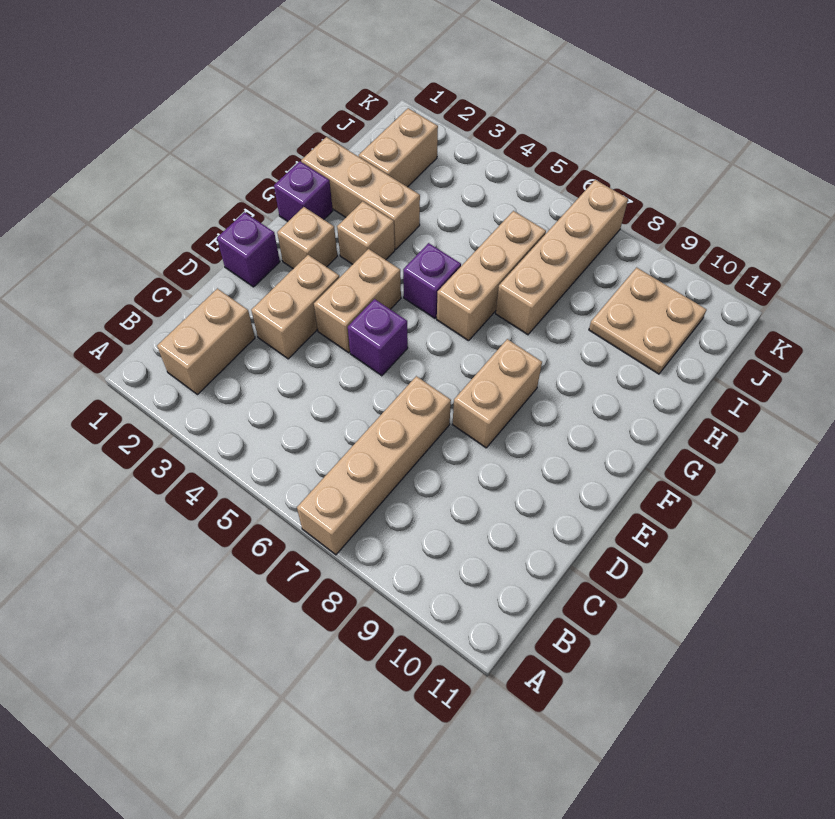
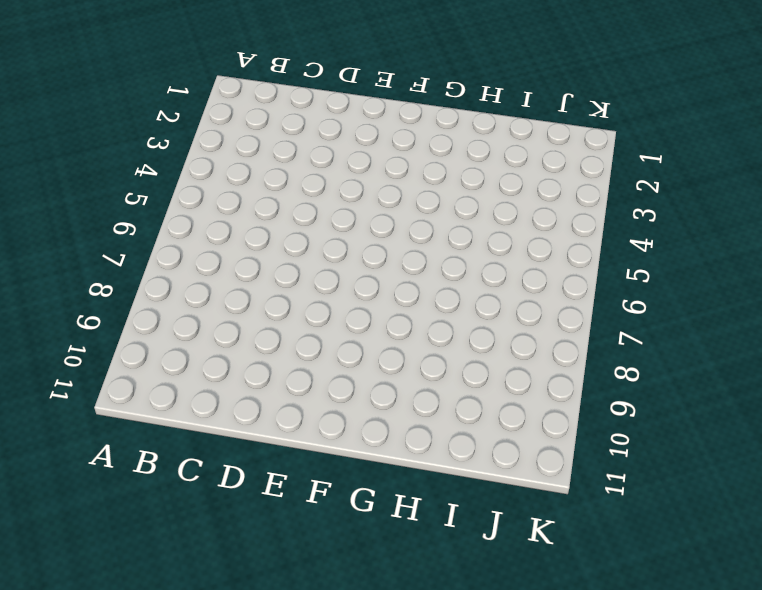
none -> tan 1x4 brick [297,376,451,555]
none -> tan 1x2 brick [157,289,255,395]
none -> tan 1x2 brick [251,255,339,359]

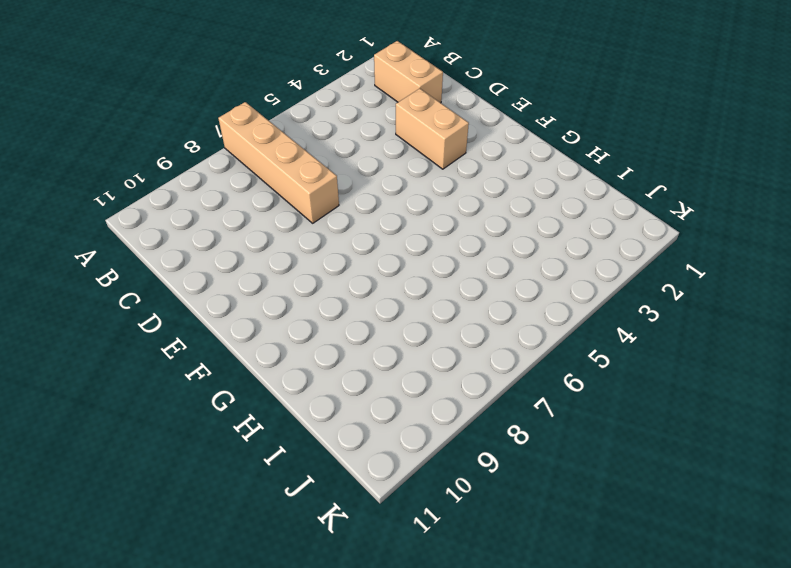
none -> purple 1x1 brick [217,212,280,287]
none -> tan 1x2 brick [314,249,401,353]
none -> purple 1x1 brick [348,299,408,376]

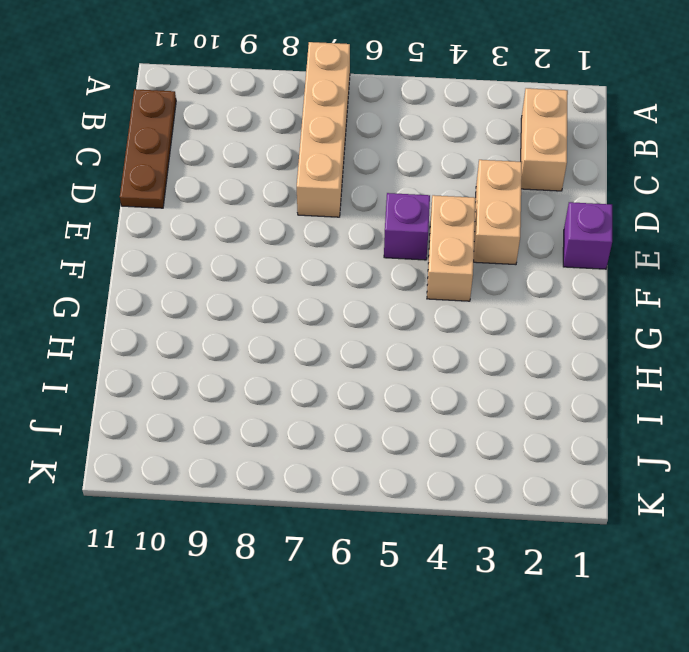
brown 1x3 plate [120,89,176,208] -> none
none -> tan 1x2 brick [452,339,542,448]
none -> tan 1x1 brick [277,207,337,269]
none -> purple 1x1 brick [274,162,333,221]

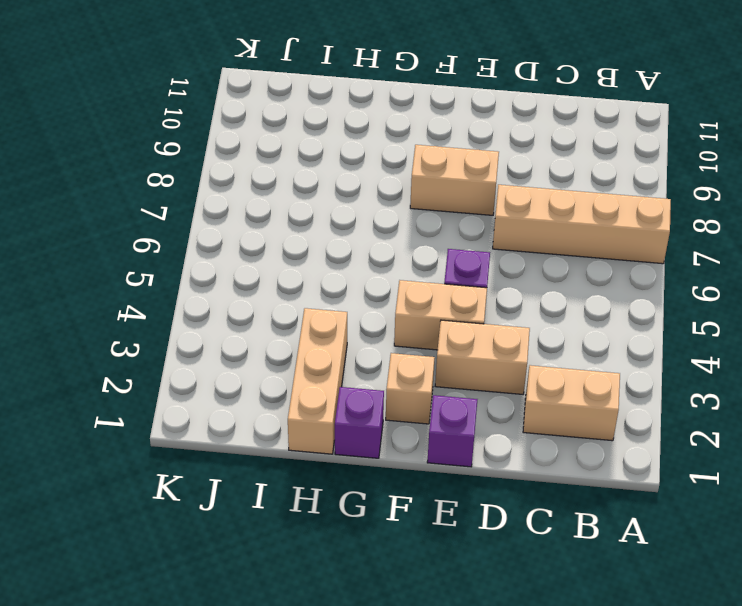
none -> tan 1x1 brick [337,201,395,264]
none -> purple 1x1 brick [403,243,461,318]
none -> tan 1x3 brick [437,211,546,341]

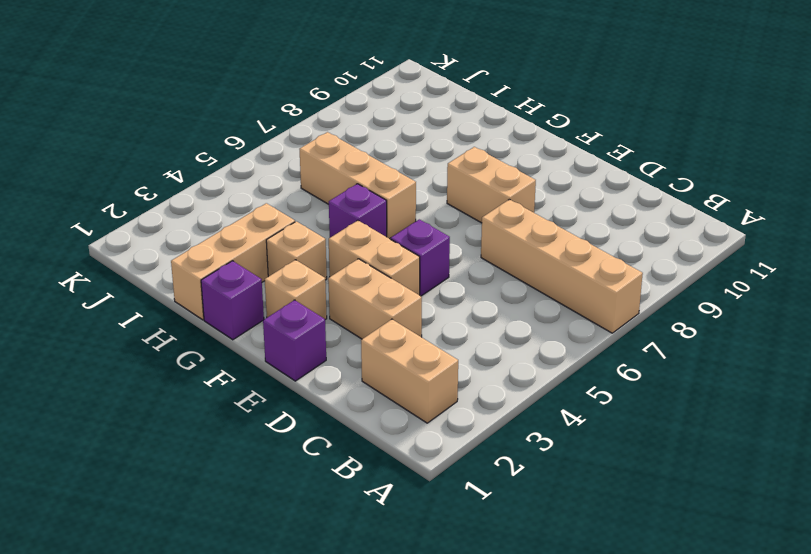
none -> tan 1x4 brick [496,180,628,335]
none -> tan 1x2 brick [359,108,438,187]
none -> tan 2x2 plate [589,267,707,374]

